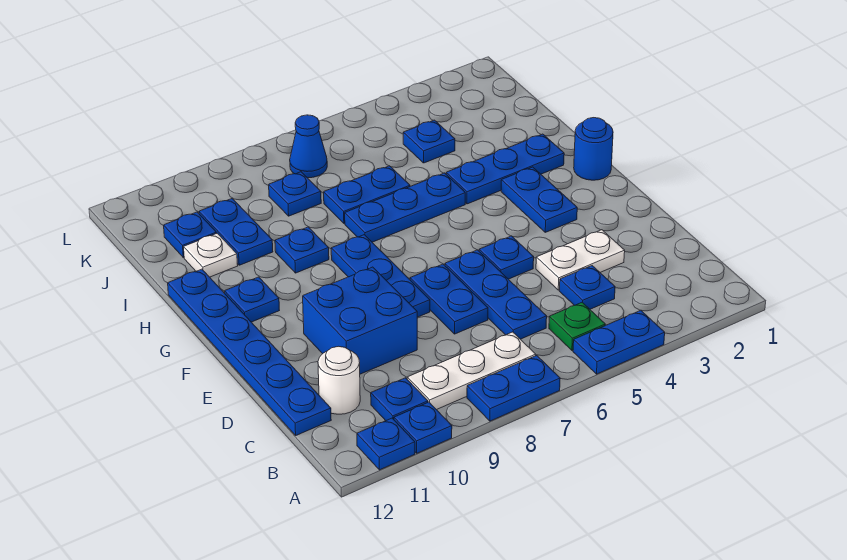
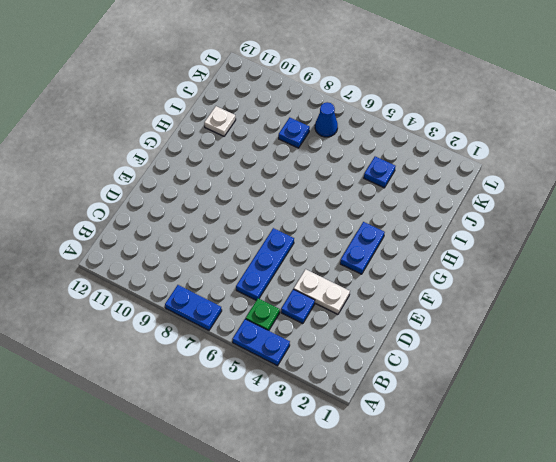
none -> blue 1x1 plate [394,402,452,453]
none -> blue 1x1 plate [357,418,415,470]
none -> white 1x3 plate [407,332,536,410]

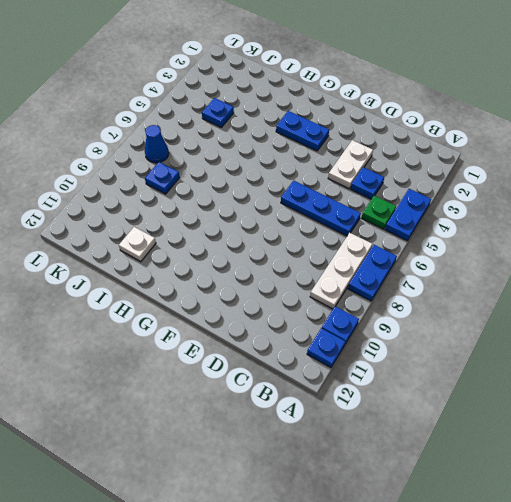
none -> blue 1x1 plate [371,378,428,421]
none -> white 1x1 round brick [318,346,360,414]
none -> blue 1x6 plate [168,269,331,435]

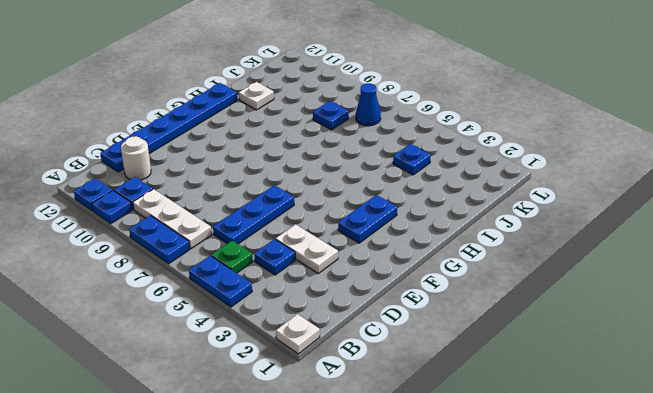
white 1x1 plate [276,314,320,354] -> none
none -> blue 1x2 plate [410,264,488,334]
none -> blue 2x2 brick [303,267,417,374]
none -> blue 1x1 plate [479,236,534,279]

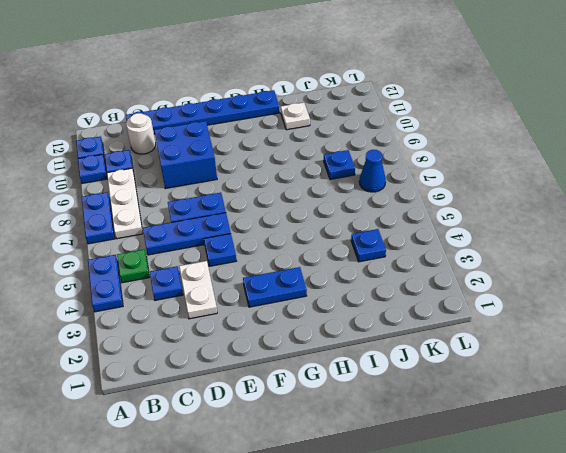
none -> blue 1x3 plate [331,235,430,317]
none -> blue 1x1 round brick [574,118,613,180]
none -> blue 1x1 plate [225,277,279,322]

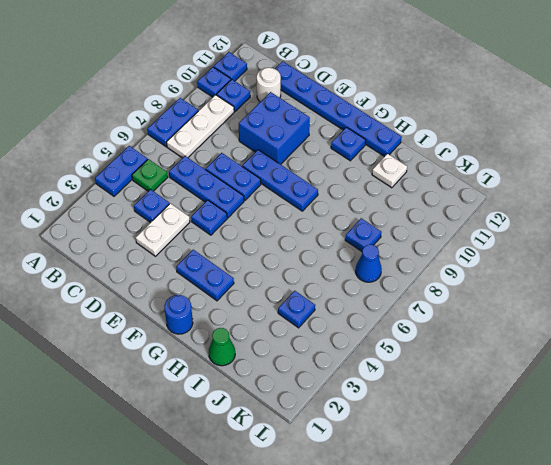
green 1x1 cone [209,328,235,366] -> none
none -> blue 1x3 plate [446,134,564,204]
none -> blue 1x3 plate [345,173,465,242]
none -> blue 1x1 plate [275,227,329,273]

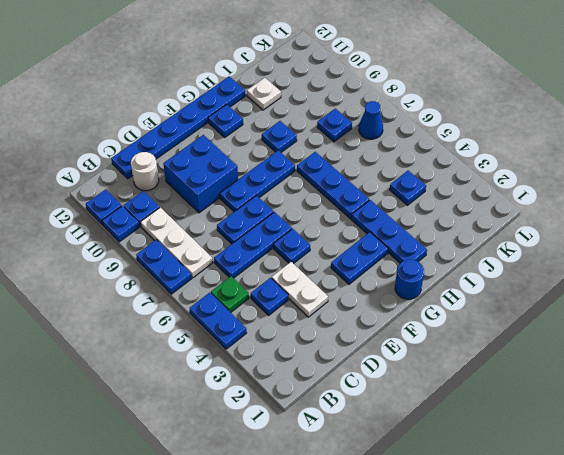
none -> blue 1x2 plate [324,166,410,224]
none -> blue 1x2 plate [199,199,273,265]
none -> blue 1x1 plate [164,212,217,258]

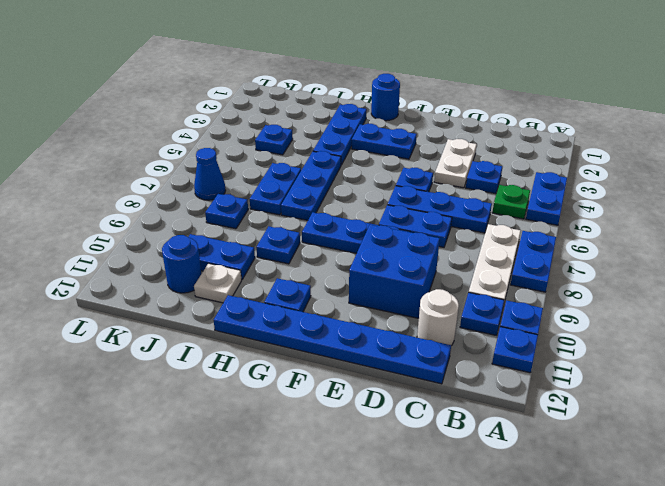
blue 1x1 round brick [162,235,202,293] -> blue 1x1 plate [164,212,217,258]

